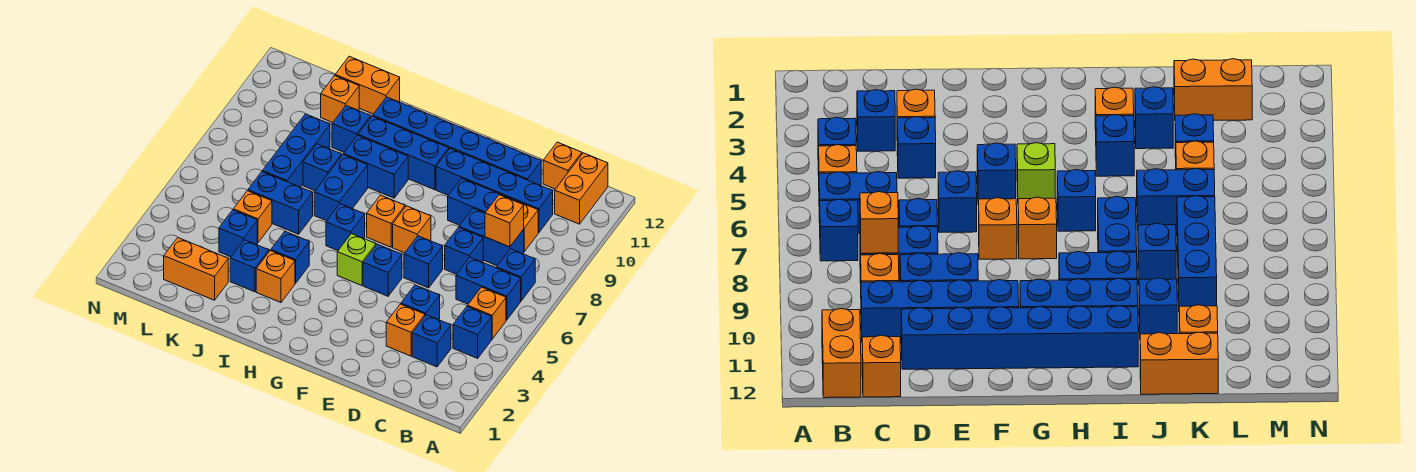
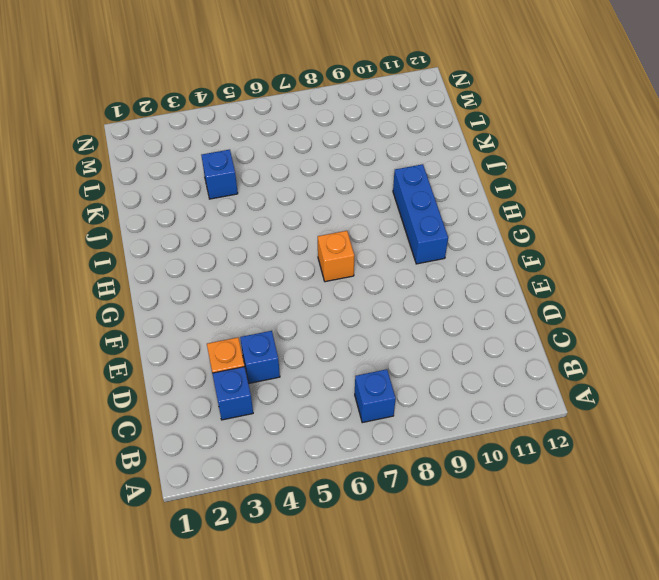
none -> blue 1x1 brick [453,306,492,358]
none -> orange 1x1 brick [468,287,506,339]
none -> blue 1x2 brick [456,257,521,320]
none -> orange 1x2 brick [555,153,608,224]

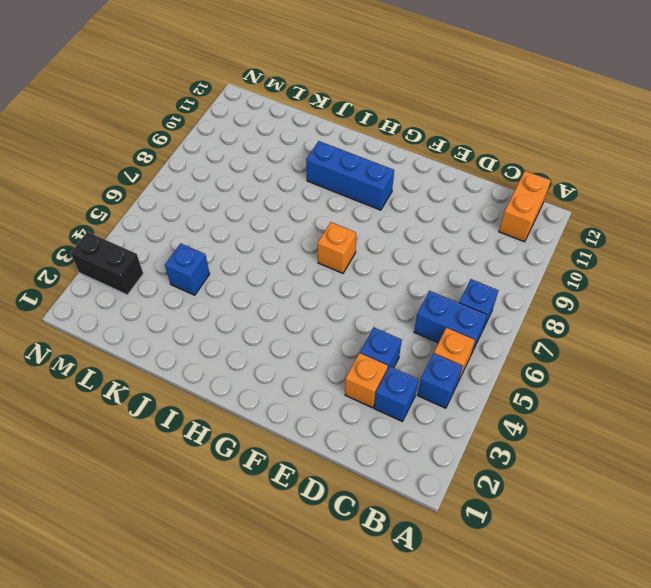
black 1x2 brick [71,232,143,295] -> none
none -> blue 1x2 brick [459,208,524,266]
none -> orange 1x1 brick [513,200,538,252]
none -> blue 1x4 brick [436,148,553,233]
none -> orange 1x1 brick [543,142,582,189]

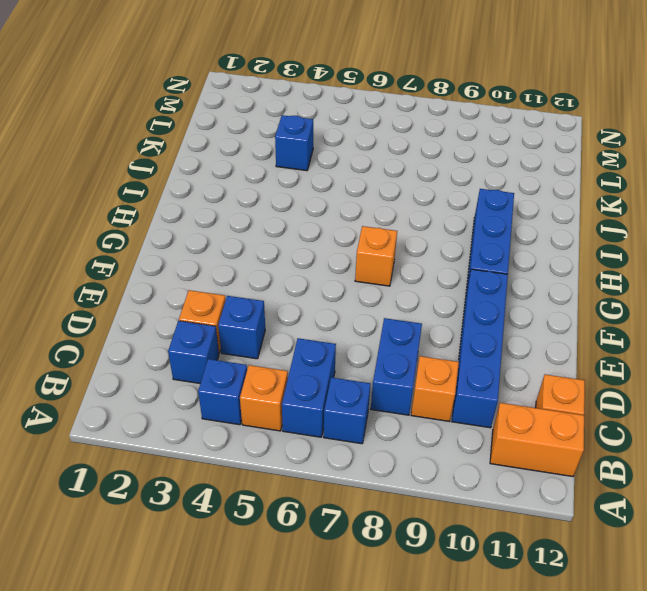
none -> blue 1x1 brick [445,227,483,274]
none -> blue 1x2 brick [448,178,512,225]
none -> blue 1x6 brick [373,97,541,186]
none -> blue 1x1 brick [404,236,443,288]

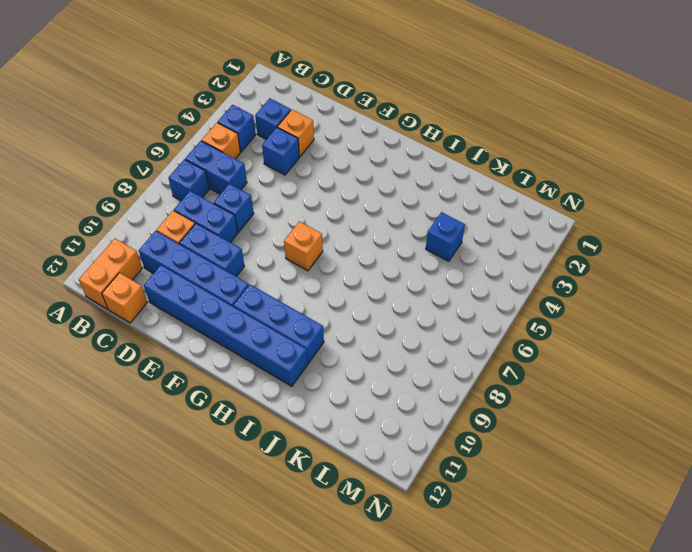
none -> blue 1x1 brick [404,236,443,288]
none -> blue 1x1 brick [363,244,402,296]
none -> orange 1x1 brick [393,206,431,253]
none -> lime 1x1 brick [337,234,376,286]

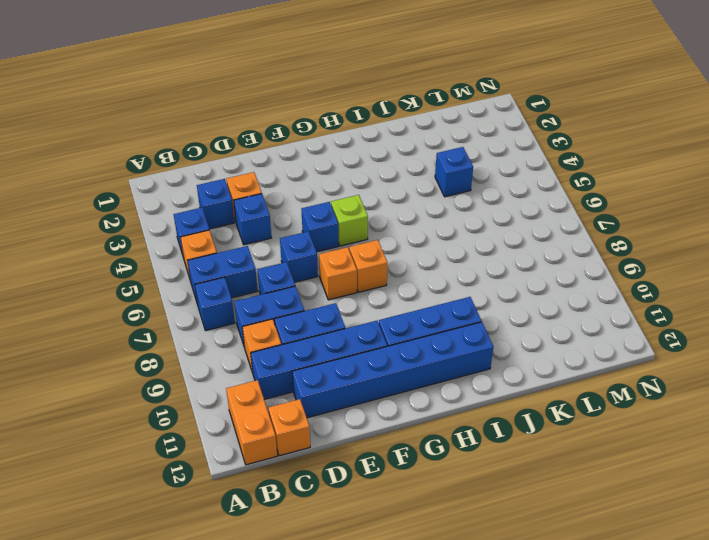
none -> blue 1x1 brick [326,204,365,250]
none -> blue 1x2 brick [344,135,408,198]
none -> orange 1x1 brick [256,250,295,303]
none -> blue 1x1 brick [271,231,309,283]

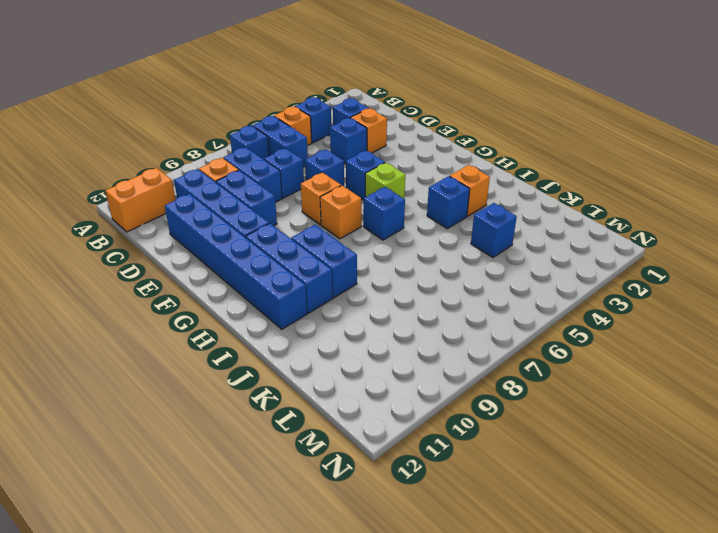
none -> orange 1x1 brick [543,142,582,189]
none -> blue 1x2 brick [314,155,368,221]
none -> blue 1x1 brick [230,240,269,292]
none -> blue 1x2 brick [248,172,313,234]

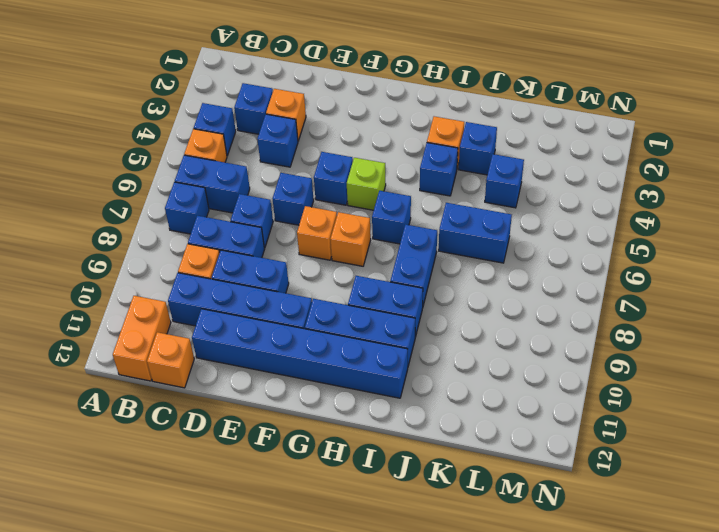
none -> blue 1x1 brick [303,144,342,191]
none -> blue 1x1 brick [332,106,371,152]
none -> orange 1x2 brick [335,56,400,114]
none -> orange 1x2 brick [164,238,228,300]

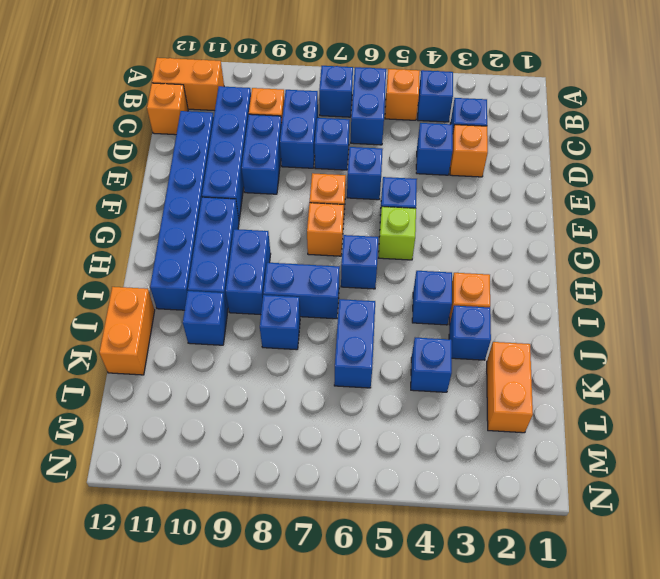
none -> orange 1x1 brick [233,191,272,243]
none -> blue 1x3 brick [262,114,330,187]
none -> orange 1x1 brick [321,76,359,123]
none -> orange 1x1 brick [485,195,524,247]

